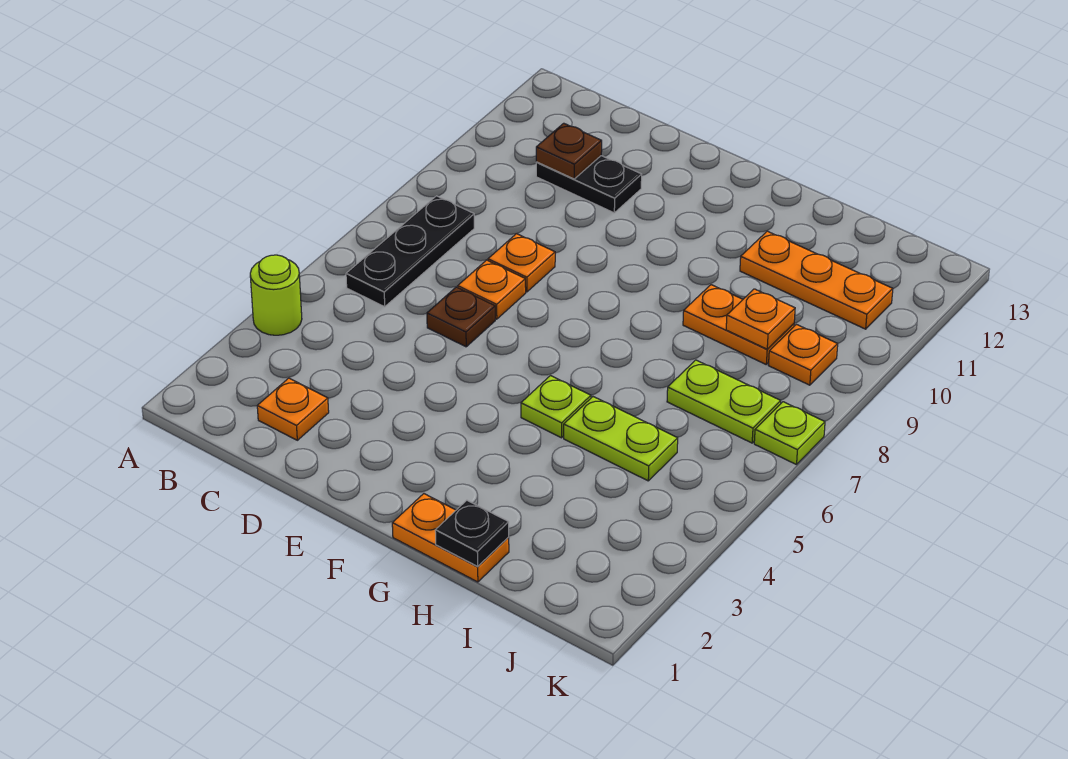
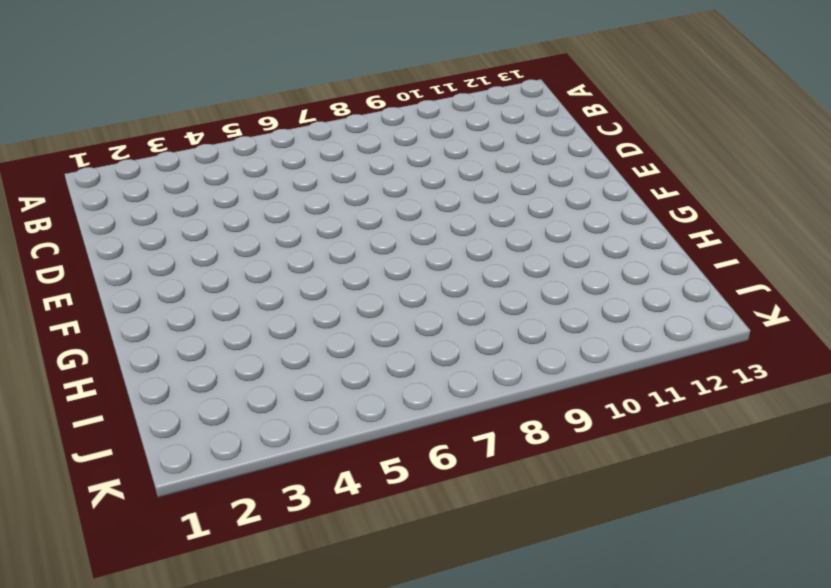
none -> lime 1x1 round brick [250,255,302,335]
none -> black 1x3 plate [346,196,474,307]
none -> orange 1x1 plate [257,378,329,440]

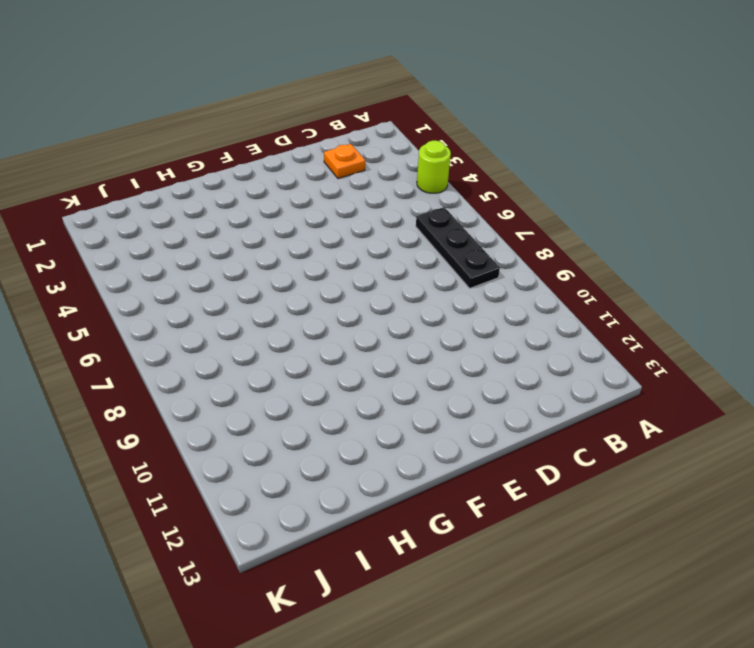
none -> black 1x2 plate [536,156,642,213]
none -> brown 1x1 plate [427,287,495,347]
none -> orange 1x1 plate [458,260,526,319]

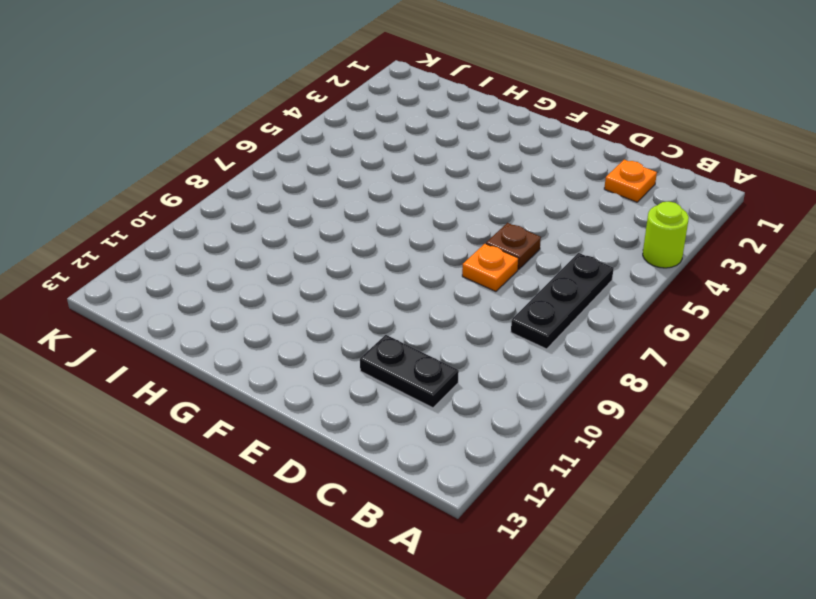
none -> orange 1x1 plate [488,234,555,292]
none -> orange 1x2 plate [392,494,509,582]
none -> lime 1x1 plate [521,376,591,438]

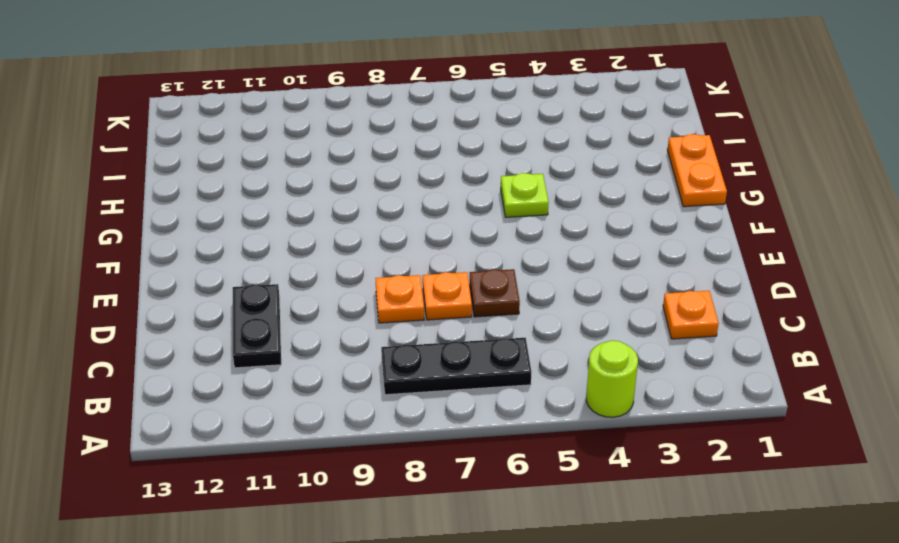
none -> lime 1x2 plate [564,397,678,481]
none -> orange 1x2 plate [683,285,794,364]
none -> orange 1x3 plate [740,231,893,329]

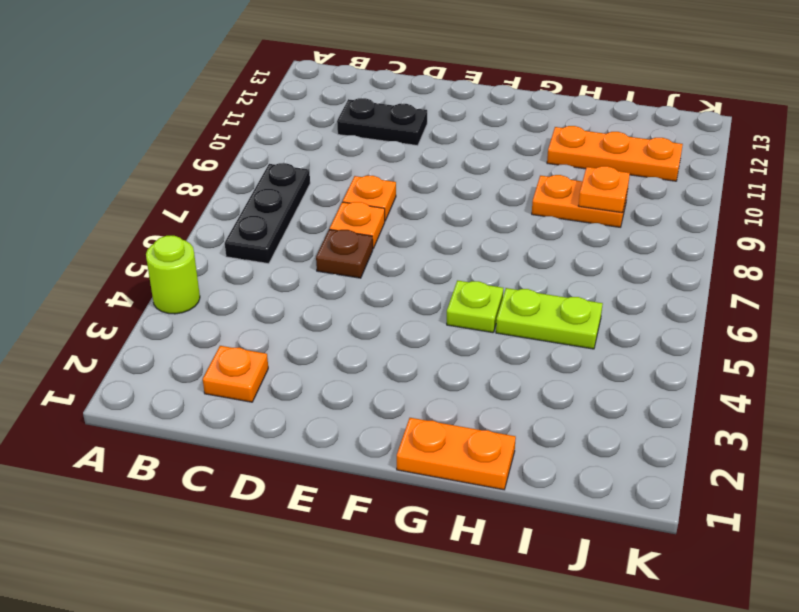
none -> lime 1x2 plate [667,360,781,443]
none -> orange 1x1 plate [769,324,838,385]
none -> lime 1x1 plate [754,402,825,465]

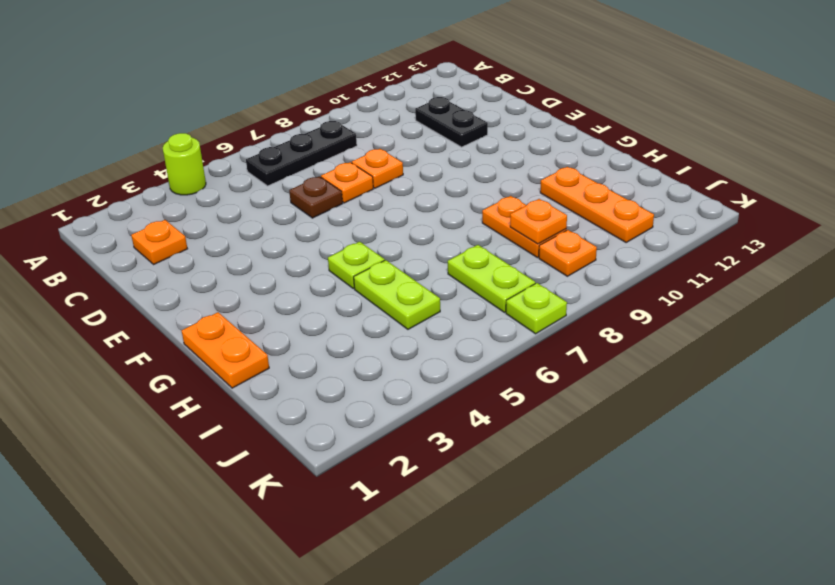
none -> brown 1x1 plate [536,123,602,179]
none -> black 1x1 plate [435,500,509,566]

